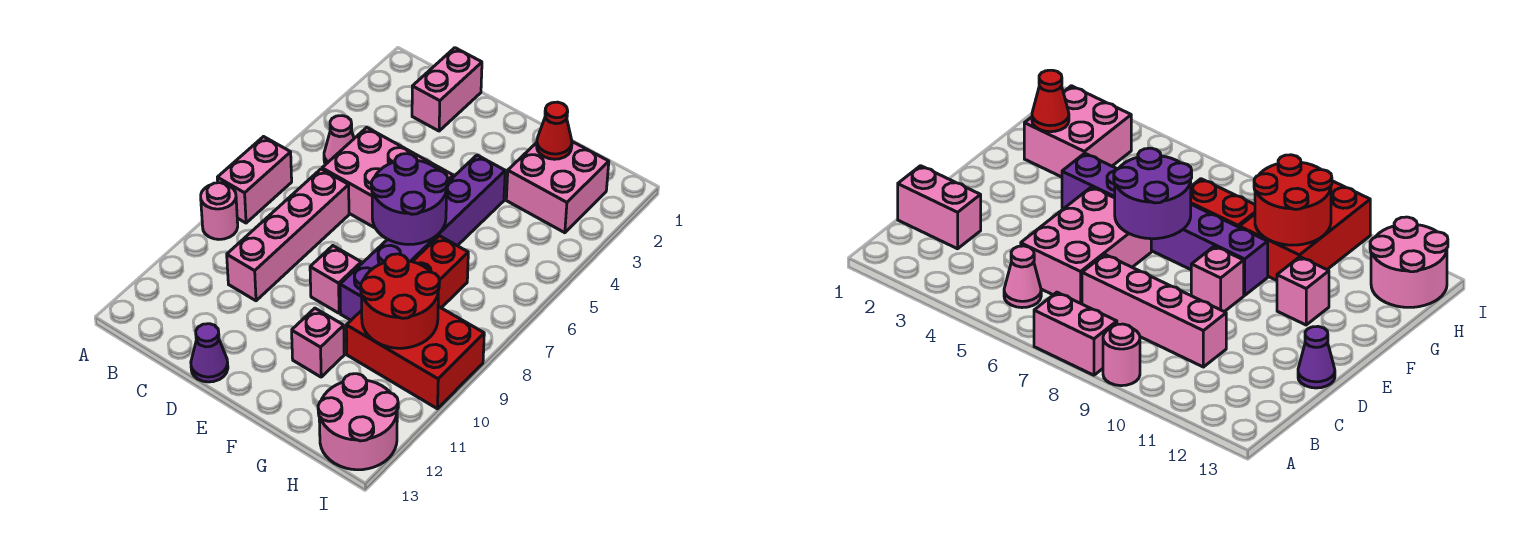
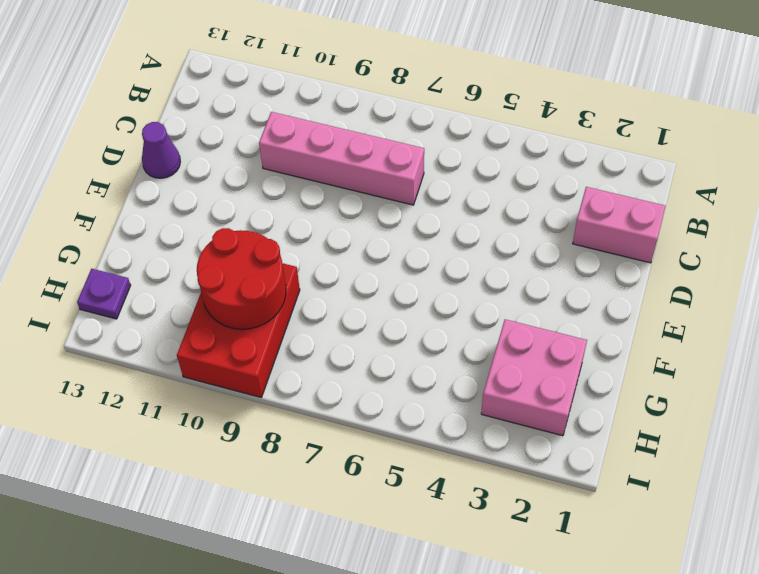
purple 1x1 plate [77,269,131,319] -> pink 2x2 round brick [318,374,398,470]
none -> pink 1x2 brick [217,137,292,223]
none -> pink 1x1 round brick [201,183,238,239]
none -> pink 1x1 cone [324,116,354,164]

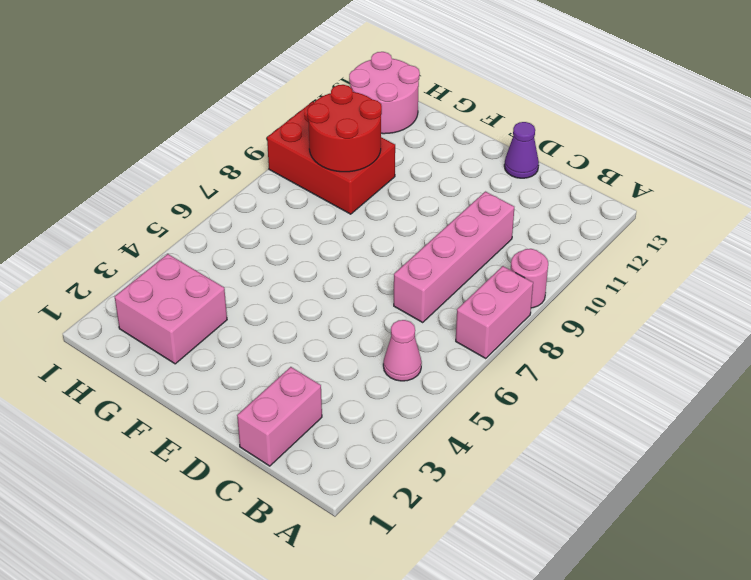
none -> pink 2x3 brick [322,127,453,228]
none -> pink 1x1 brick [310,246,361,313]
none -> purple 1x6 brick [340,155,505,320]

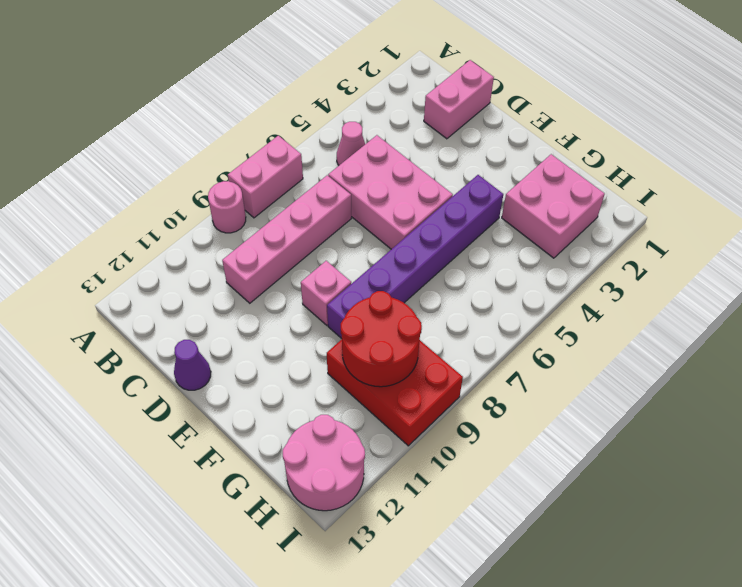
none -> pink 1x1 brick [292,308,344,377]
none -> red 1x2 brick [412,236,468,308]
none -> purple 2x2 round brick [371,154,448,244]

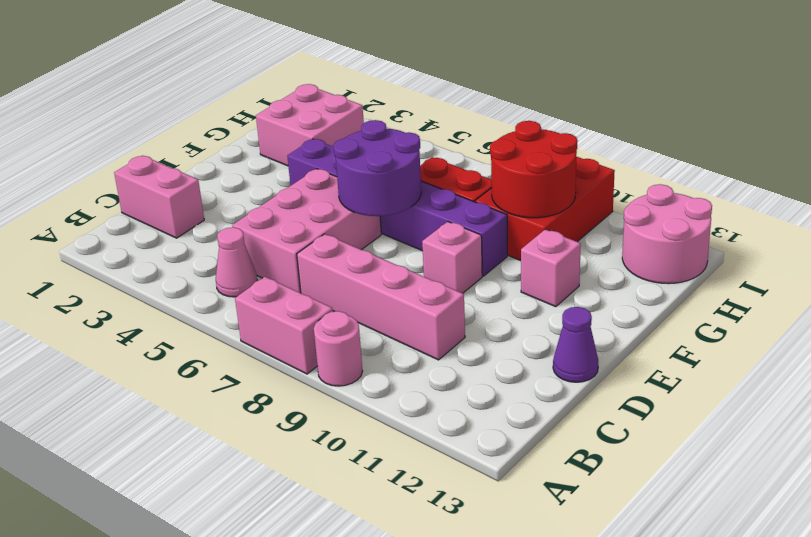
none -> red 1x1 cone [537,102,572,159]

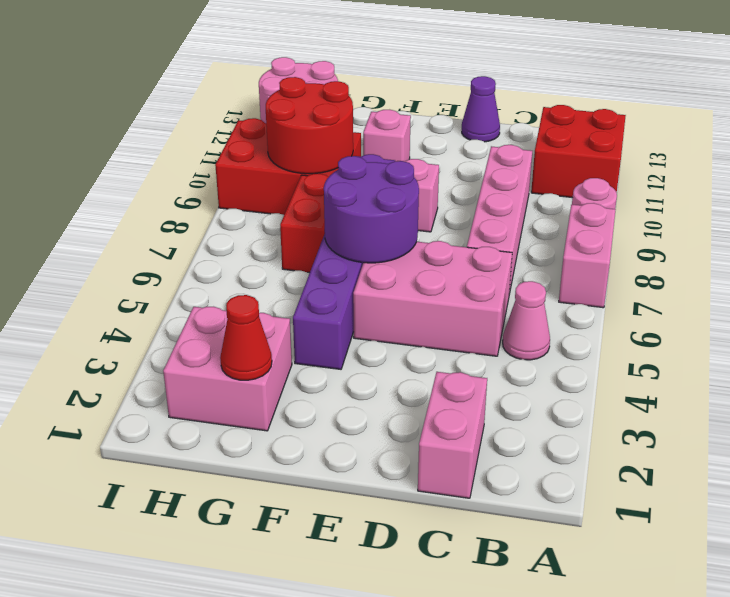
red 2x2 brick [531,105,626,198] -> none

